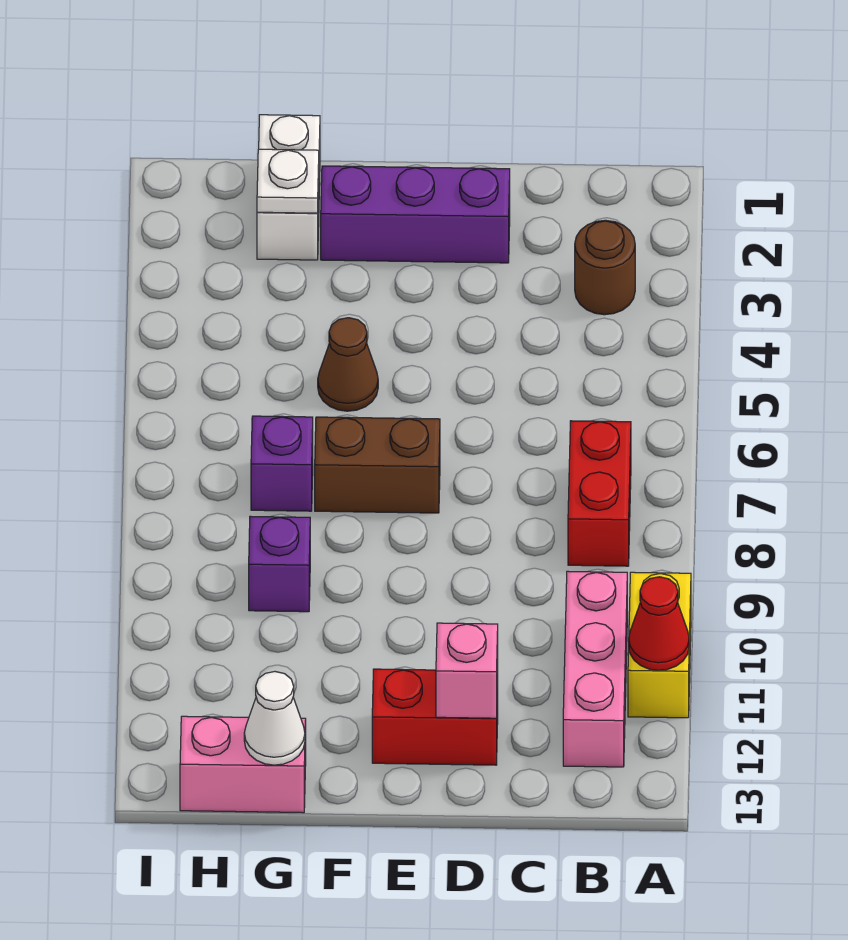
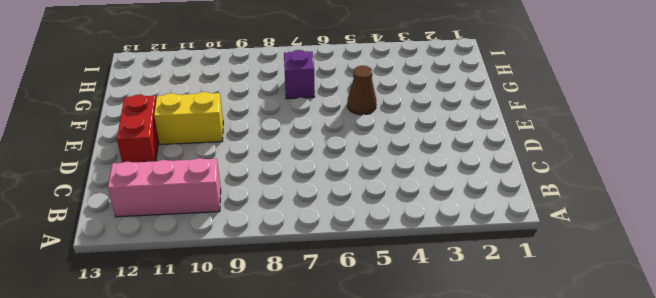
yellow 1x2 brick [154,92,223,145] -> yellow 1x2 brick moved to [628,572,691,718]
none -> brown 1x1 round brick [575,220,635,315]
none -> red 1x2 brick [568,421,631,566]
none -> purple 1x3 brick [321,166,510,263]

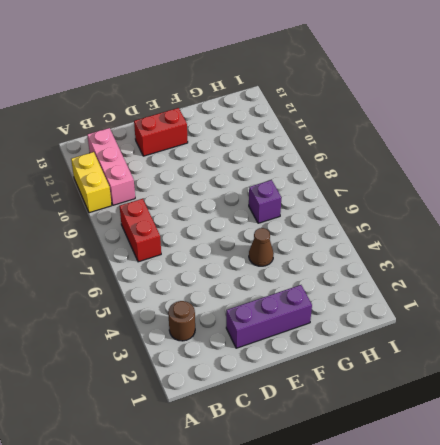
none -> brown 1x2 brick [315,417,440,513]
none -> white 1x2 brick [257,115,320,260]
none -> purple 1x1 brick [249,516,310,612]

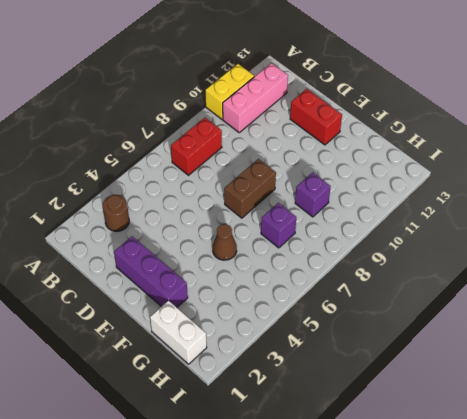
brown 1x2 brick [224,159,276,218] -> brown 1x2 brick turned to [315,417,440,513]
white 1x2 brick [150,300,207,364] -> white 1x2 brick turned to [257,115,320,260]
none -> pink 1x2 brick [180,716,306,813]
none -> red 1x1 cone [629,577,689,670]
none -> pink 1x1 brick [436,623,498,718]

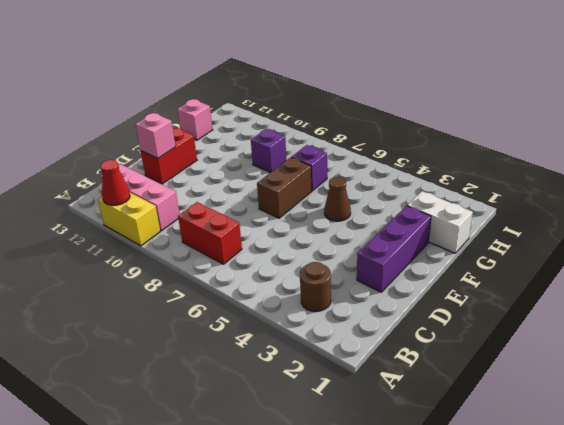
pink 1x1 brick [177,99,213,140] -> pink 1x2 brick [180,716,306,813]
none -> white 1x1 plate [257,149,319,213]
none -> white 1x1 cone [244,672,305,765]

